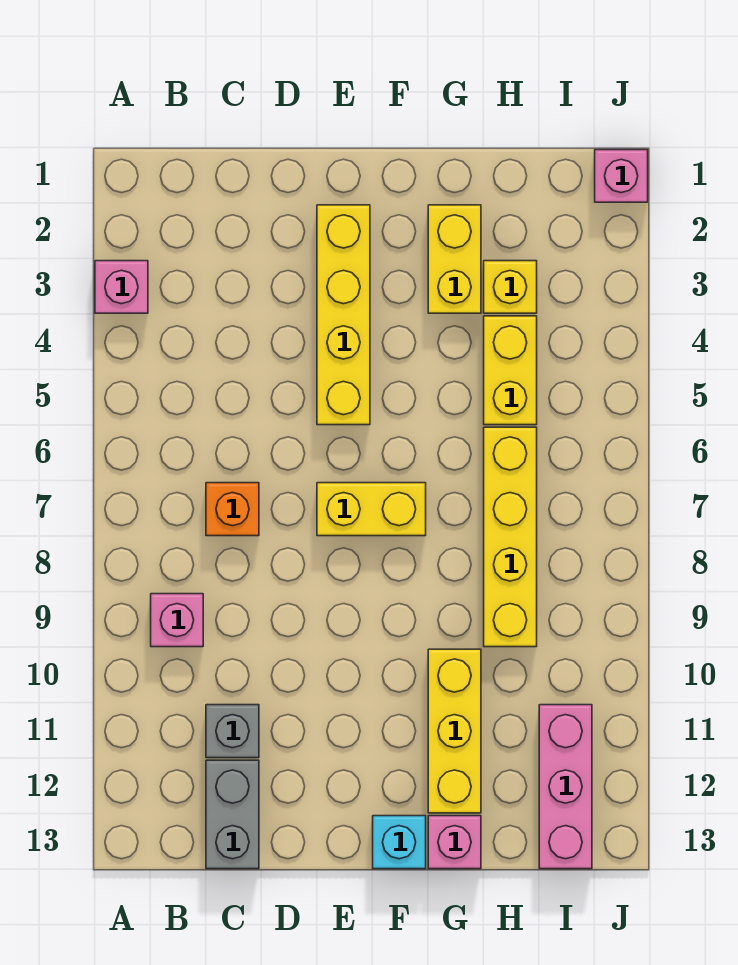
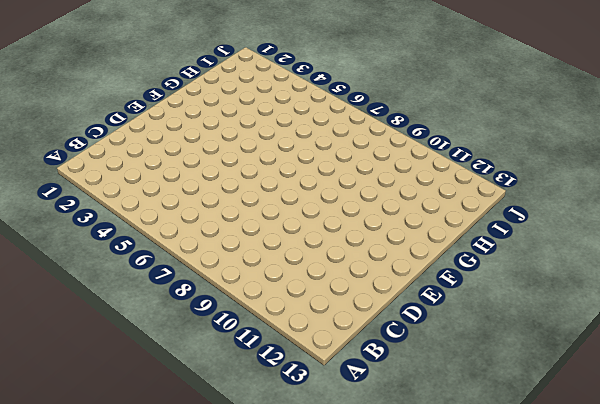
none -> pink 1x1 brick [95,261,148,313]
none -> pink 1x1 brick [151,594,203,647]
none -> orange 1x1 brick [206,483,259,536]

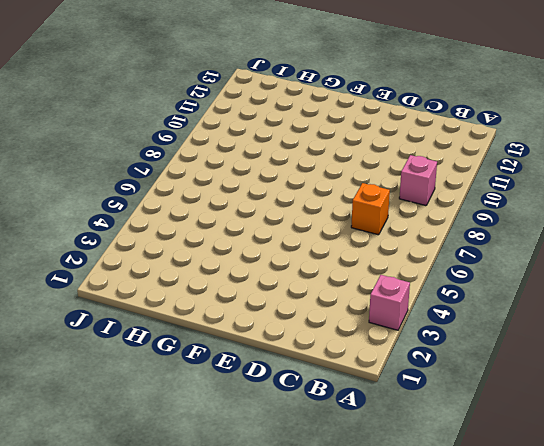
none -> grey 1x1 brick [206,705,259,758]
none -> grey 1x2 brick [206,760,259,869]
none -> yellow 1x4 brick [317,205,370,425]

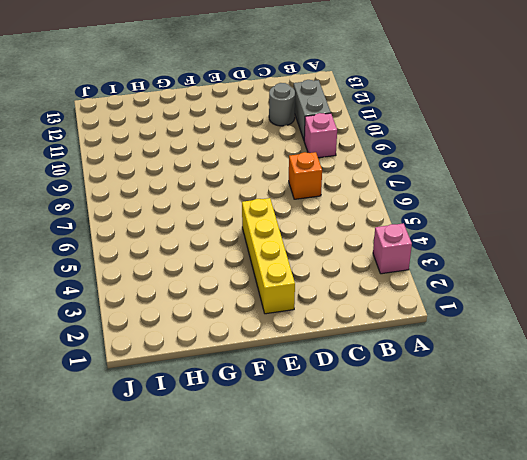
grey 1x2 brick [293,80,331,140] -> grey 1x2 brick moved to [206,760,259,869]
grey 1x1 round brick [269,83,295,126] -> grey 1x1 brick [206,705,259,758]
none -> yellow 1x2 brick [317,483,426,536]
none -> cyan 1x1 brick [373,816,426,869]
none -> yellow 1x2 brick [428,205,481,313]

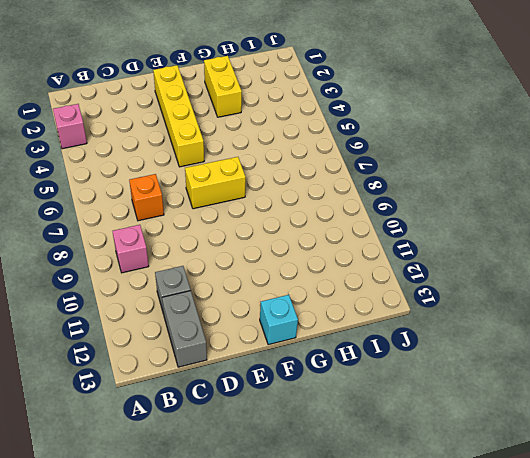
none -> yellow 1x3 brick [428,649,481,813]
none -> pink 1x1 brick [428,816,481,869]
none -> yellow 1x1 brick [484,261,537,313]

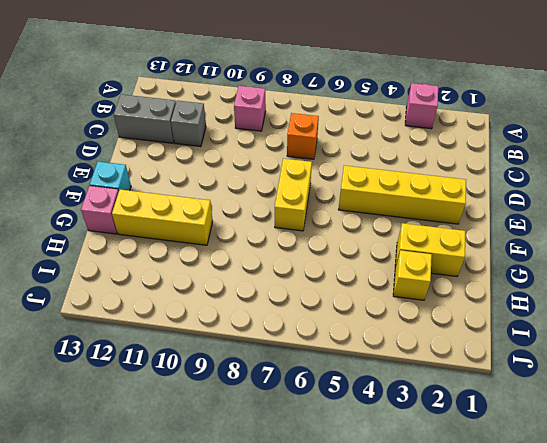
none -> yellow 1x2 brick [484,316,537,425]
none -> yellow 1x4 brick [484,427,537,647]
none -> pink 1x3 brick [539,705,592,869]

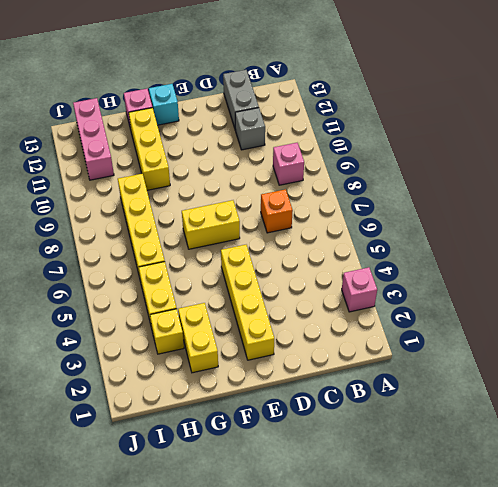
none -> pink 1x1 brick [595,150,648,202]

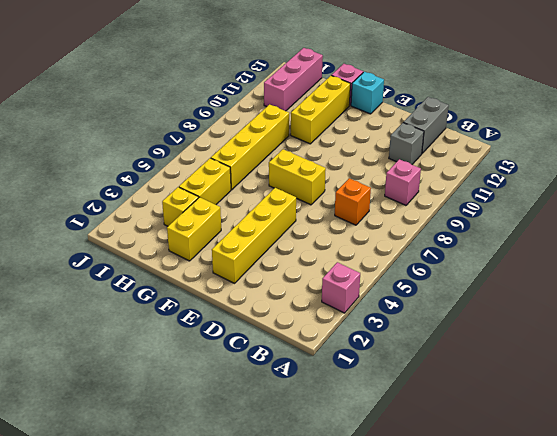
none -> pink 1x1 brick [595,150,648,202]

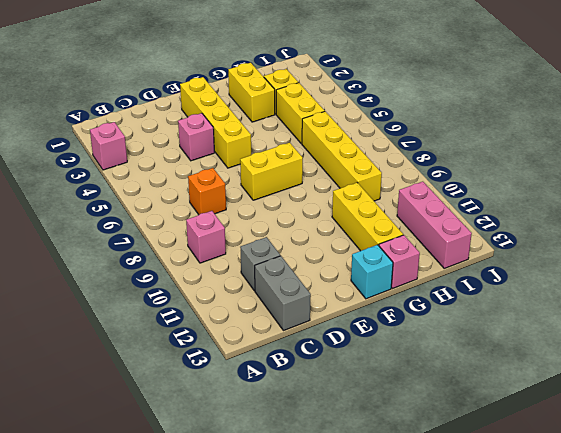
pink 1x1 brick [178,113,214,161] -> pink 1x1 brick moved to [595,150,648,202]

